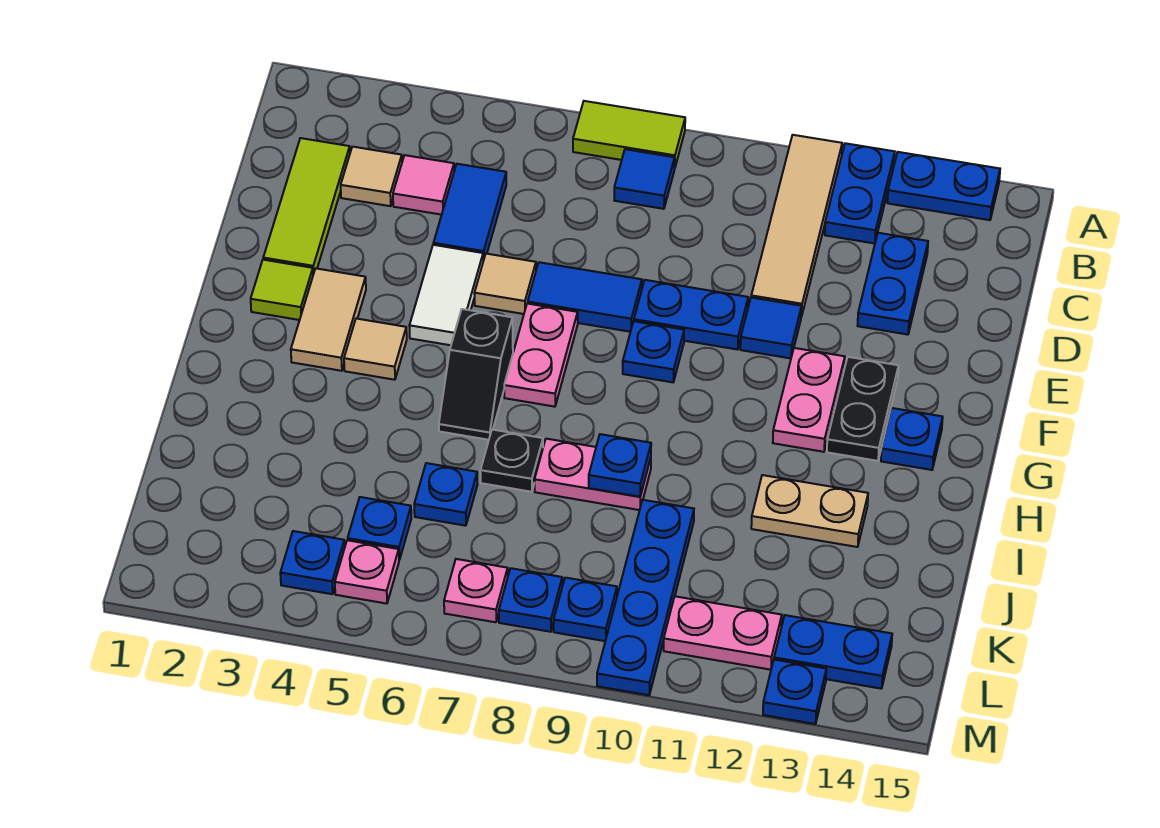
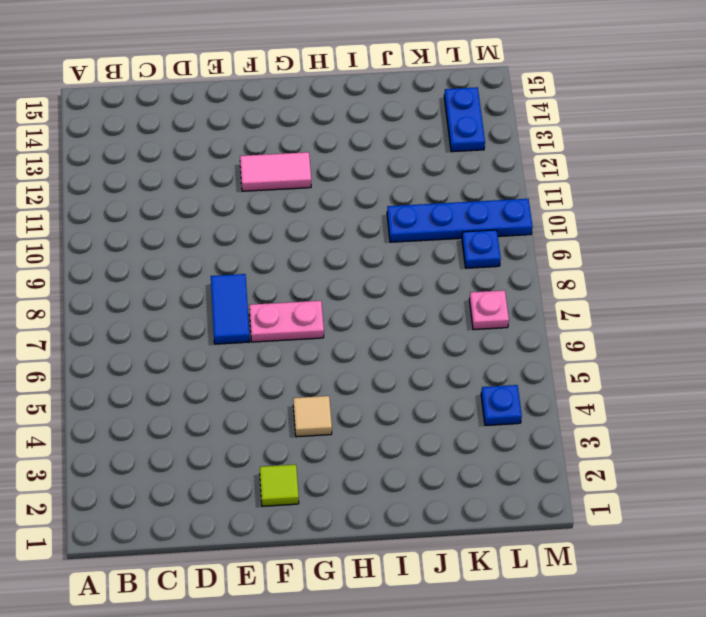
pink 1x2 tile [240,152,311,191] -> pink 1x2 plate [773,348,845,452]
none -> lime 1x2 tile [573,101,685,169]
none -> tan 1x4 tile [751,135,842,317]
none -> blue 1x2 plate [825,143,895,243]
none -> blue 1x2 plate [887,152,1000,220]

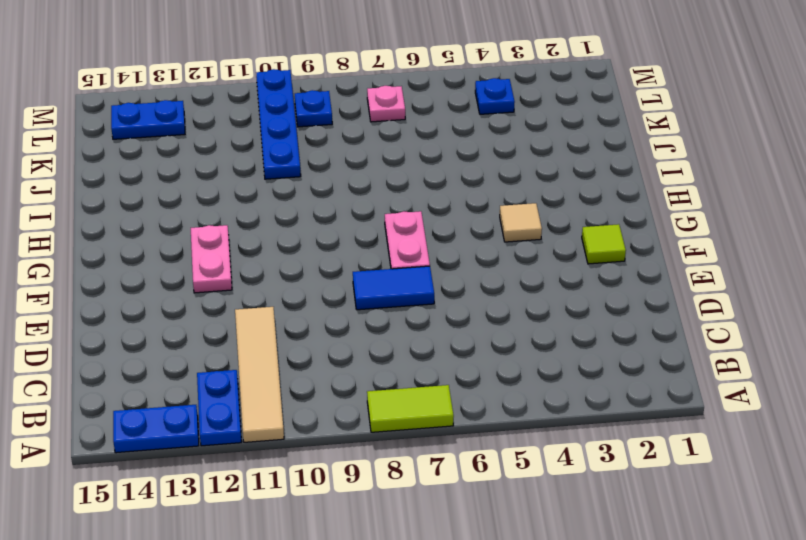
none -> blue 1x1 tile [614,149,675,209]
none -> lime 1x3 tile [263,138,350,274]
none -> tan 1x1 tile [341,147,402,206]
none -> pink 1x1 tile [393,155,454,215]

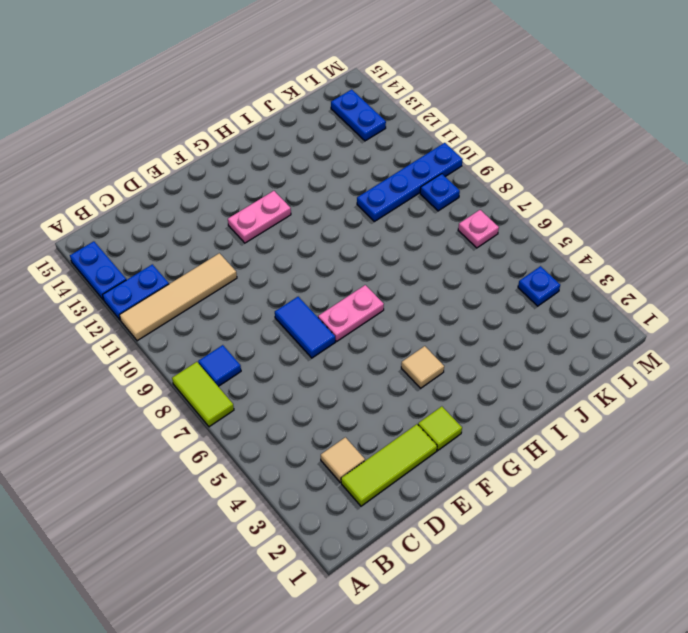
none -> pink 1x1 tile [393,155,454,215]
none -> blue 1x2 tile [433,164,506,261]
none -> blue 1x2 plate [858,233,928,335]
none -> white 1x2 tile [409,245,483,345]

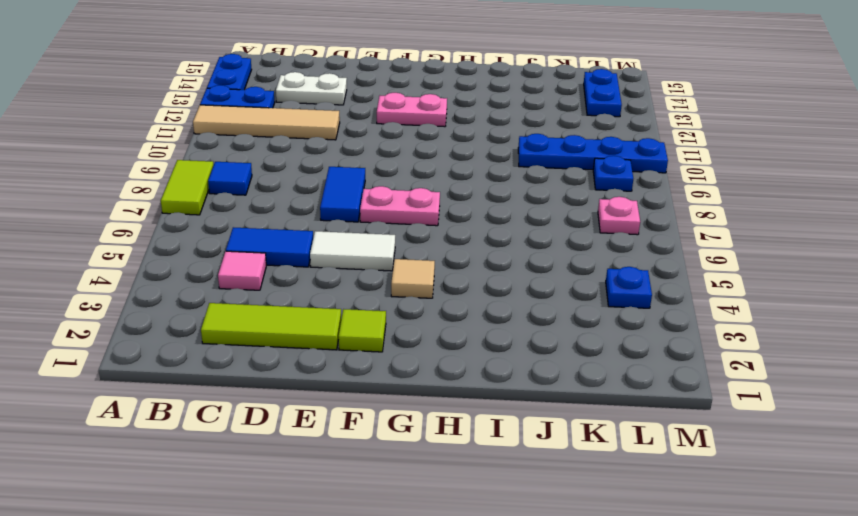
white 1x2 plate [276,72,347,105] -> blue 1x2 plate [858,233,928,335]
none -> tan 1x1 tile [341,147,402,206]
none -> tan 1x1 tile [474,254,536,314]
none -> blue 1x2 plate [634,280,748,350]
none -> blue 1x1 tile [740,297,802,358]

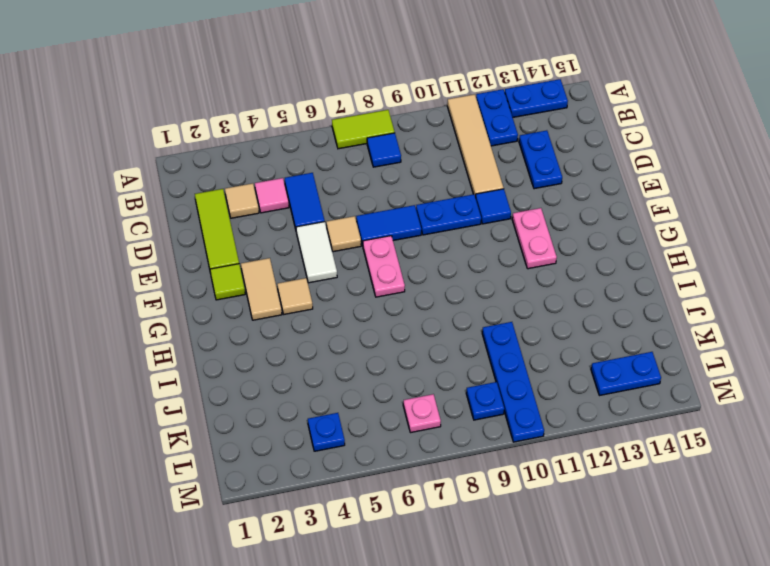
none -> blue 1x1 plate [623,321,684,382]
none -> black 1x2 plate [827,357,899,461]
none -> black 1x2 slope [439,309,513,440]
none -> blue 1x1 plate [881,408,943,470]

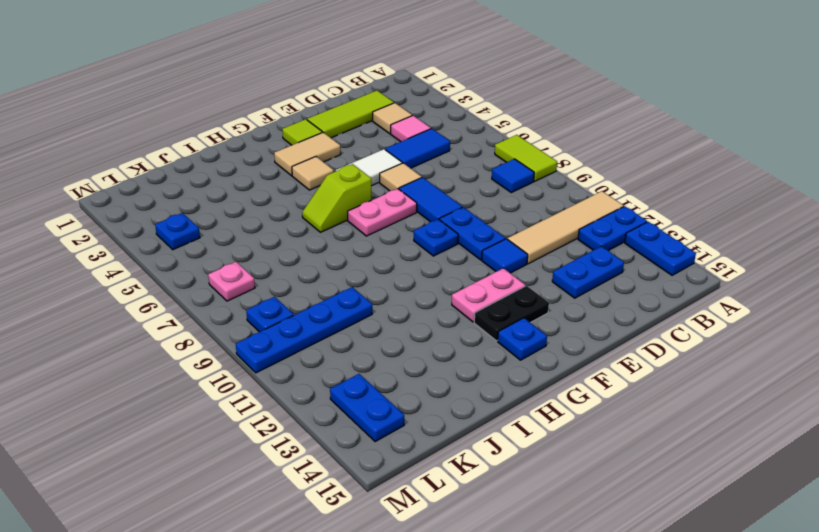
lime 1x2 slope [302,164,371,232] -> black 1x2 slope [439,309,513,440]
none -> black 1x1 plate [480,430,543,492]
none -> pink 1x2 plate [535,439,651,510]
none -> tan 1x2 plate [751,475,868,547]
none -> blue 1x1 plate [414,463,478,526]

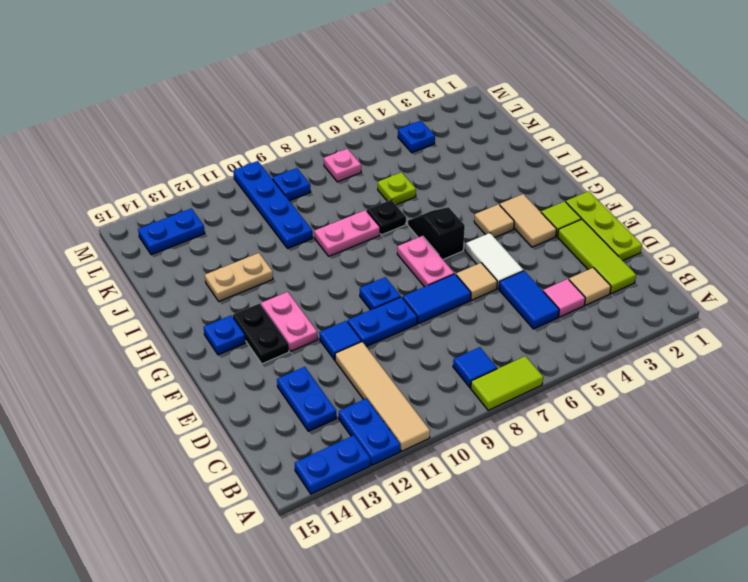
lime 1x3 plate [566,191,642,261] -> none
lime 1x1 plate [378,172,416,205] -> blue 1x1 plate [414,463,478,526]
none -> blue 1x1 plate [348,497,411,560]
none -> pink 1x1 plate [335,540,399,604]
none -> blue 1x1 plate [499,568,562,632]
none -> pink 1x2 plate [664,596,782,670]

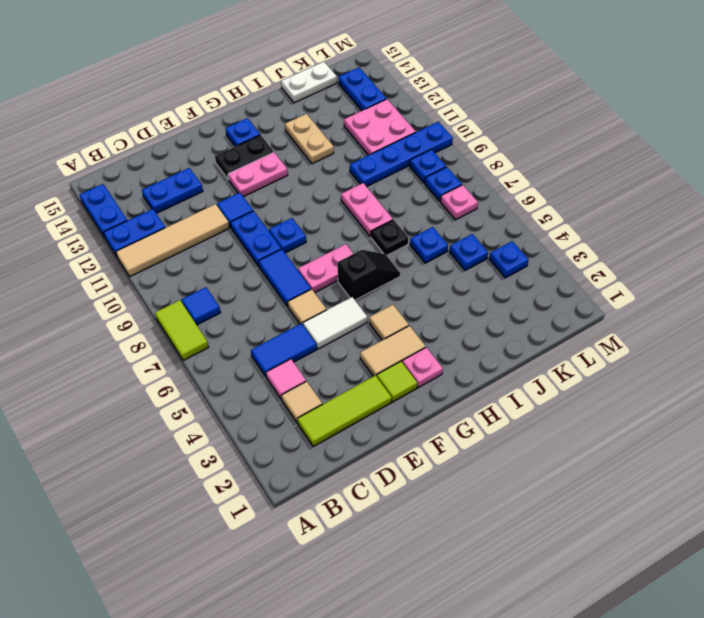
pink 1x1 plate [402,347,443,387] -> pink 1x1 plate moved to [335,540,399,604]
white 1x2 plate [281,62,337,103] -> none
pink 2x2 plate [344,99,416,155] -> pink 1x2 plate [664,596,782,670]
none -> blue 1x1 plate [763,660,826,724]
none -> blue 1x1 plate [589,434,651,497]

